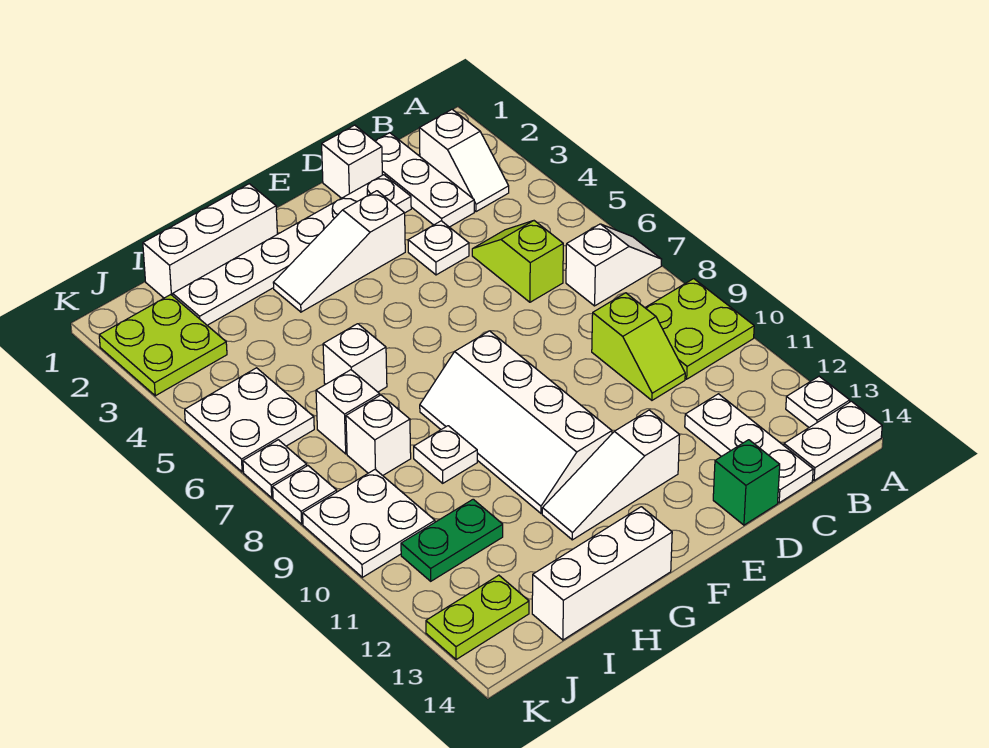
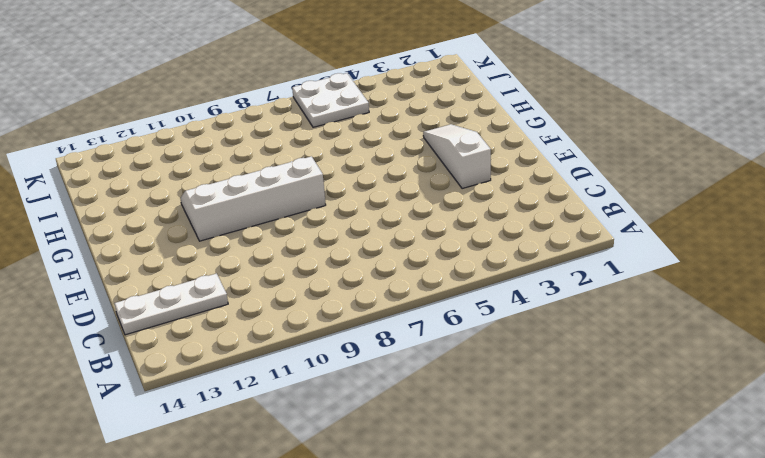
none -> white 1x2 slope [566,224,662,306]
none -> lime 2x2 plate [645,279,754,379]
none -> white 1x1 plate [786,376,850,427]

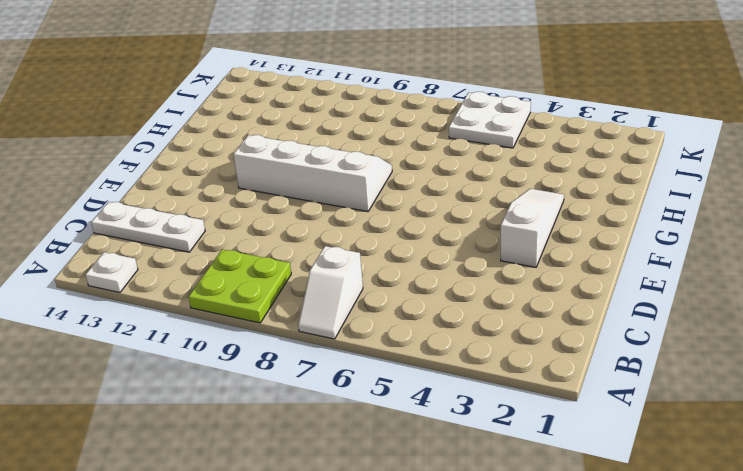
none -> white 1x2 plate [784,401,882,481]
none -> white 1x2 slope [419,110,509,212]
none -> white 1x3 plate [375,133,474,227]

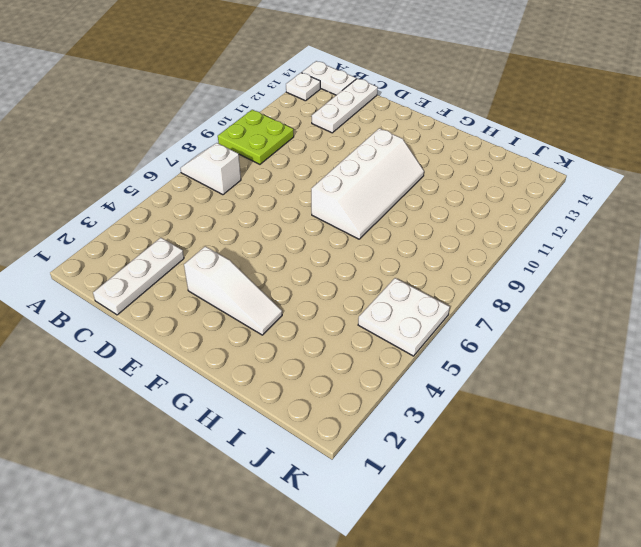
none -> white 1x2 slope [419,110,509,212]
none -> lime 1x2 slope [472,221,563,302]
none -> lime 1x2 slope [592,293,685,400]

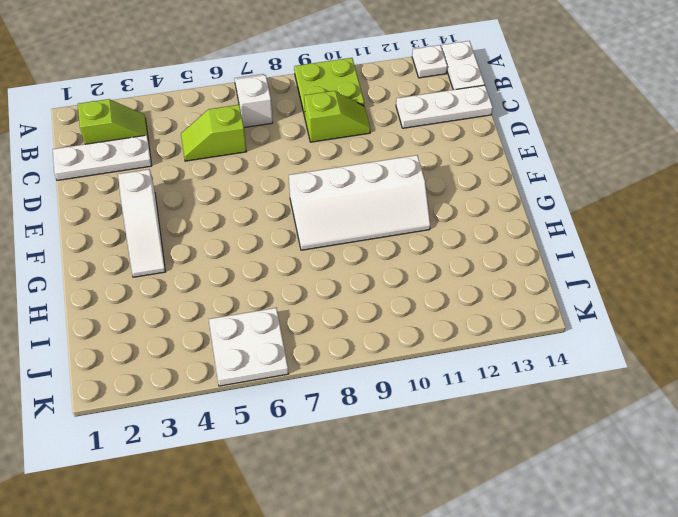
lime 1x2 slope [78,99,148,144] -> white 1x2 slope [419,110,509,212]
none -> white 1x1 brick [322,125,382,198]
none -> white 1x6 plate [173,175,411,325]
none -> white 1x1 plate [408,221,469,275]

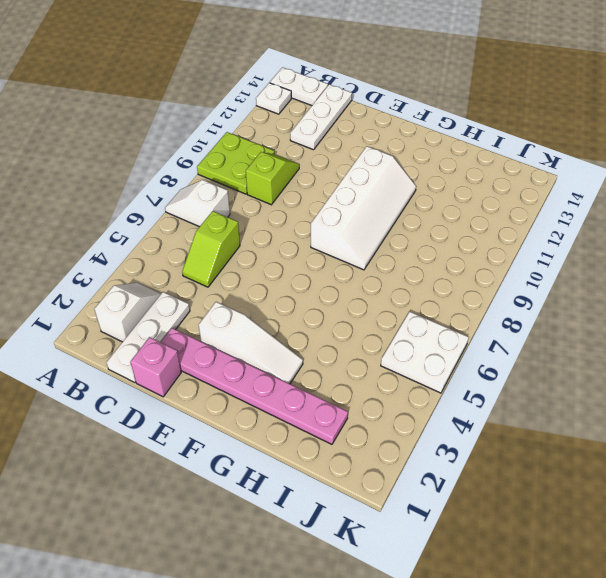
pink 1x1 brick [131,337,181,397] -> white 1x1 brick [322,125,382,198]
pink 1x6 plate [161,328,348,444] -> white 1x6 plate [173,175,411,325]
none -> white 1x1 plate [408,221,469,275]
none -> green 1x1 brick [713,440,780,525]
none -> white 1x3 slope [542,410,680,540]

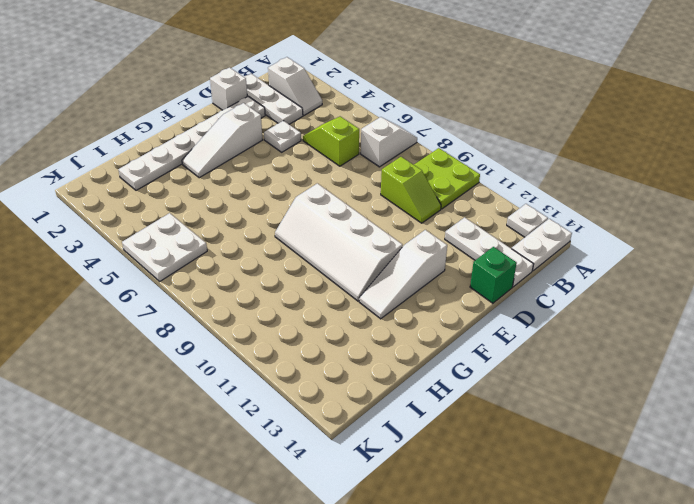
none -> white 1x3 brick [143,184,277,298]
none -> white 1x3 brick [532,507,672,640]
none -> white 1x1 brick [323,324,387,392]

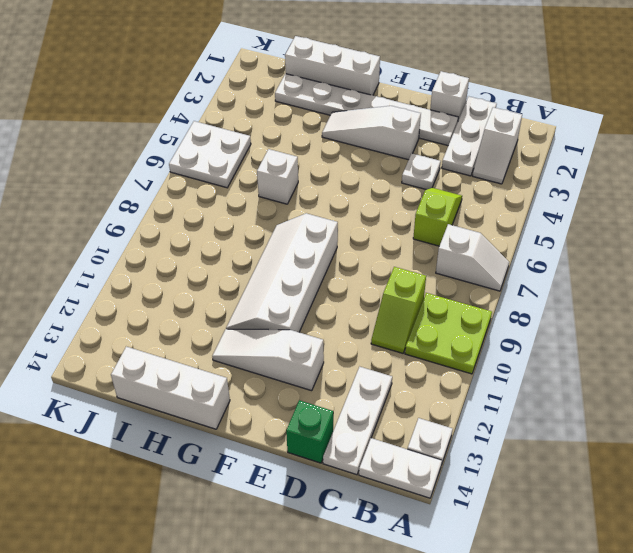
none -> white 1x1 plate [414,426,477,483]
none -> white 1x1 brick [316,370,380,454]
none -> white 1x1 brick [346,395,411,475]

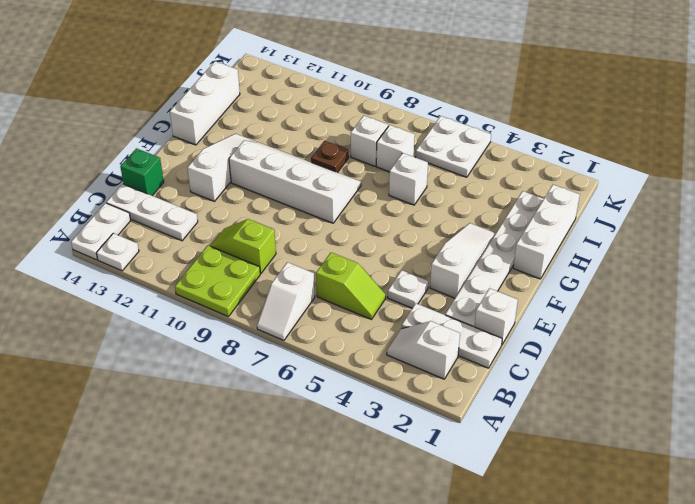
brown 1x1 plate [311,141,349,173] -> white 1x1 plate [414,426,477,483]
none -> green 1x2 plate [401,499,503,581]
none -> lime 2x2 plate [99,295,227,396]
none -> white 2x2 plate [303,469,435,577]

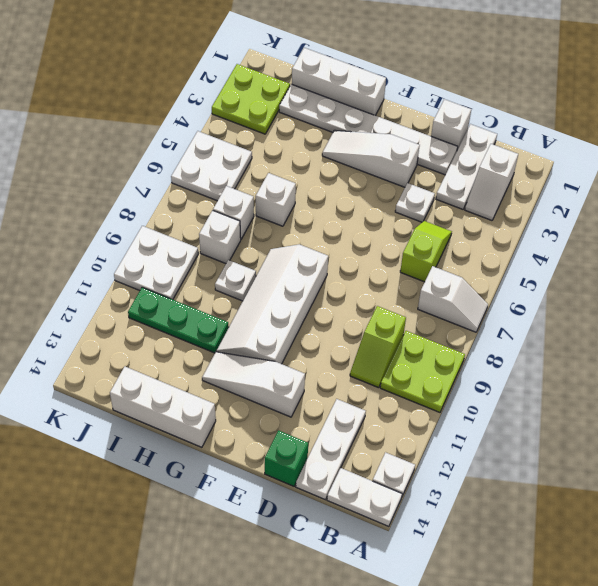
green 1x3 plate [128,287,229,353] -> green 1x2 plate [401,499,503,581]
none -> lime 1x2 plate [426,575,529,660]
none -> white 1x1 plate [243,440,307,498]
none -> white 1x1 plate [273,466,337,524]

